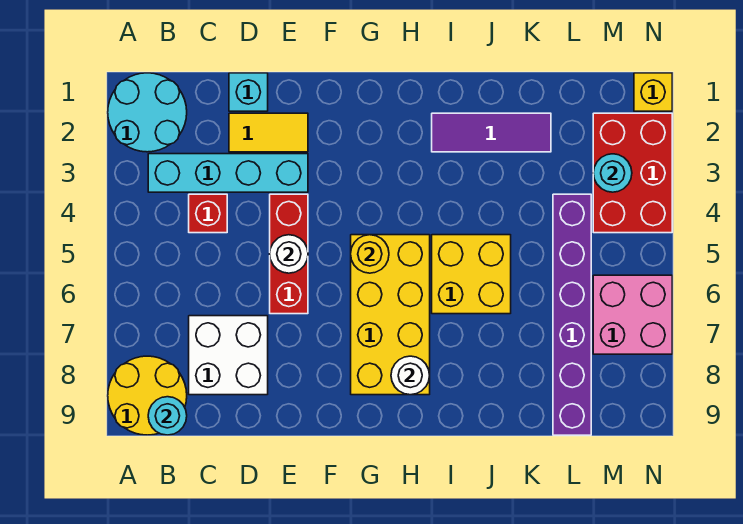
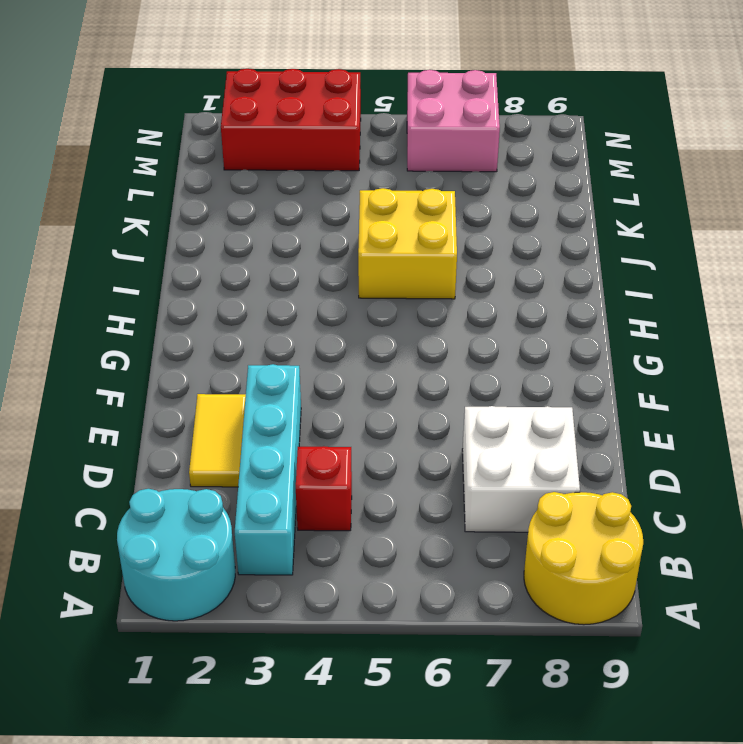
none -> cyan 1x1 brick [229,73,268,111]
none -> red 1x3 brick [270,194,308,314]
none -> yellow 2x4 brick [351,235,430,395]

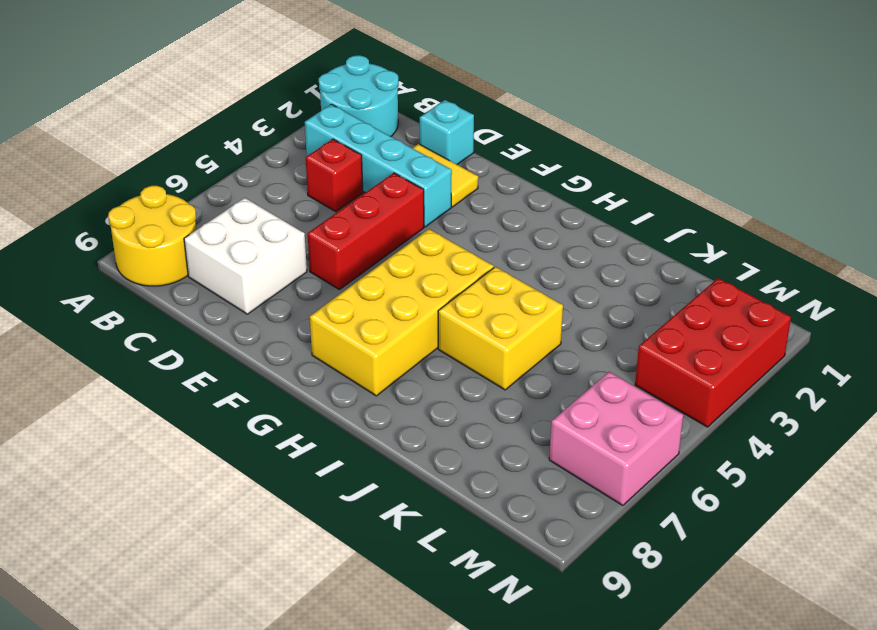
none -> purple 1x3 tile [432,113,551,152]
none -> purple 1x6 brick [553,194,591,435]
none -> yellow 1x1 brick [634,73,672,111]

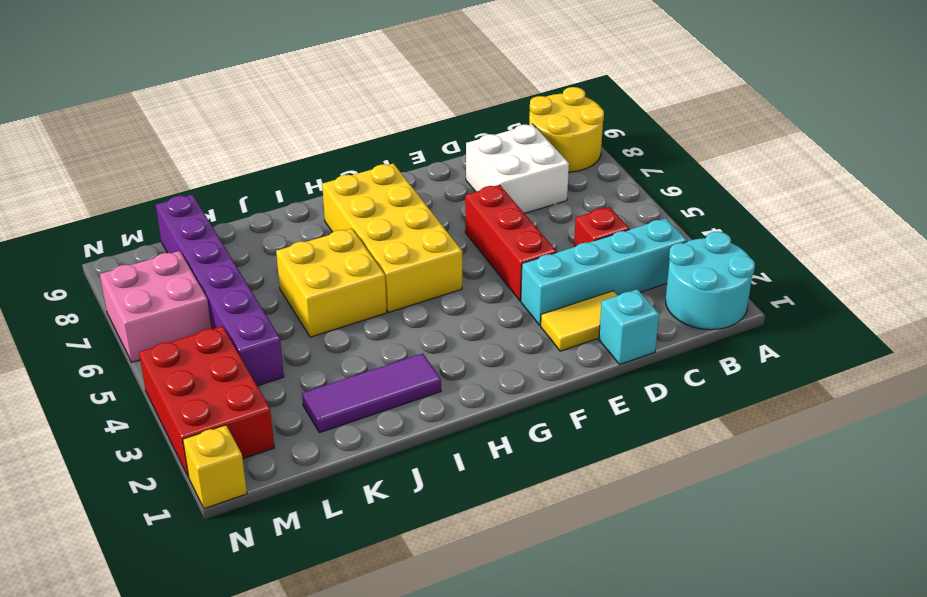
none -> cyan 1x1 round brick [148,397,187,435]
none -> white 1x1 round brick [270,235,308,273]
none -> yellow 1x1 round brick [351,235,389,273]

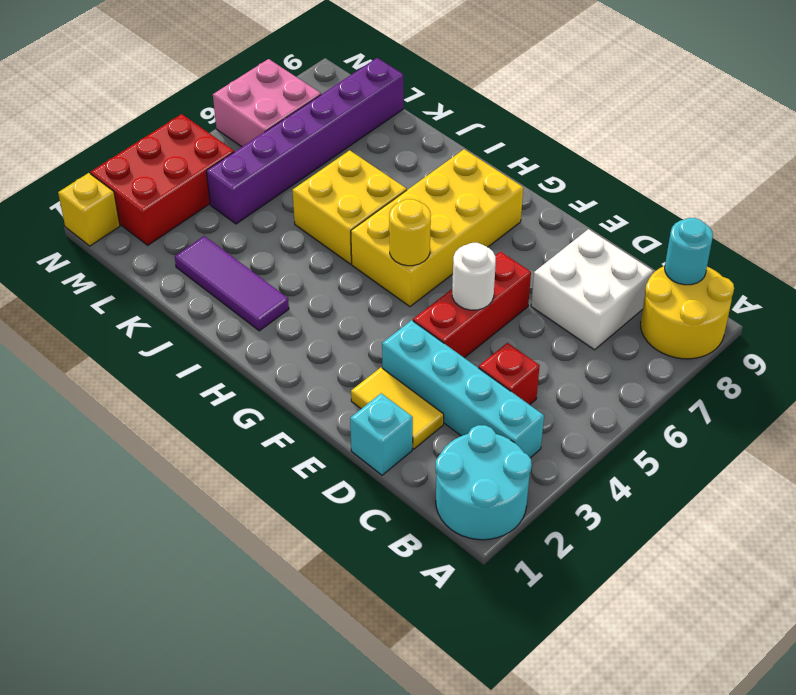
none -> white 1x1 round brick [391,356,430,395]
none -> cyan 1x1 round brick [593,154,632,192]

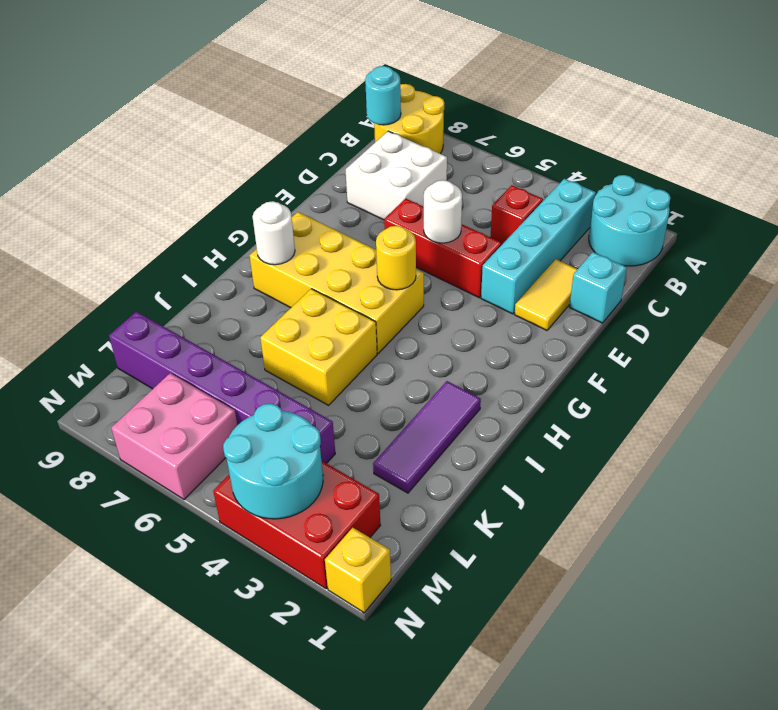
cyan 2x2 round brick [223,404,323,519] -> cyan 1x1 round brick [593,154,632,192]

